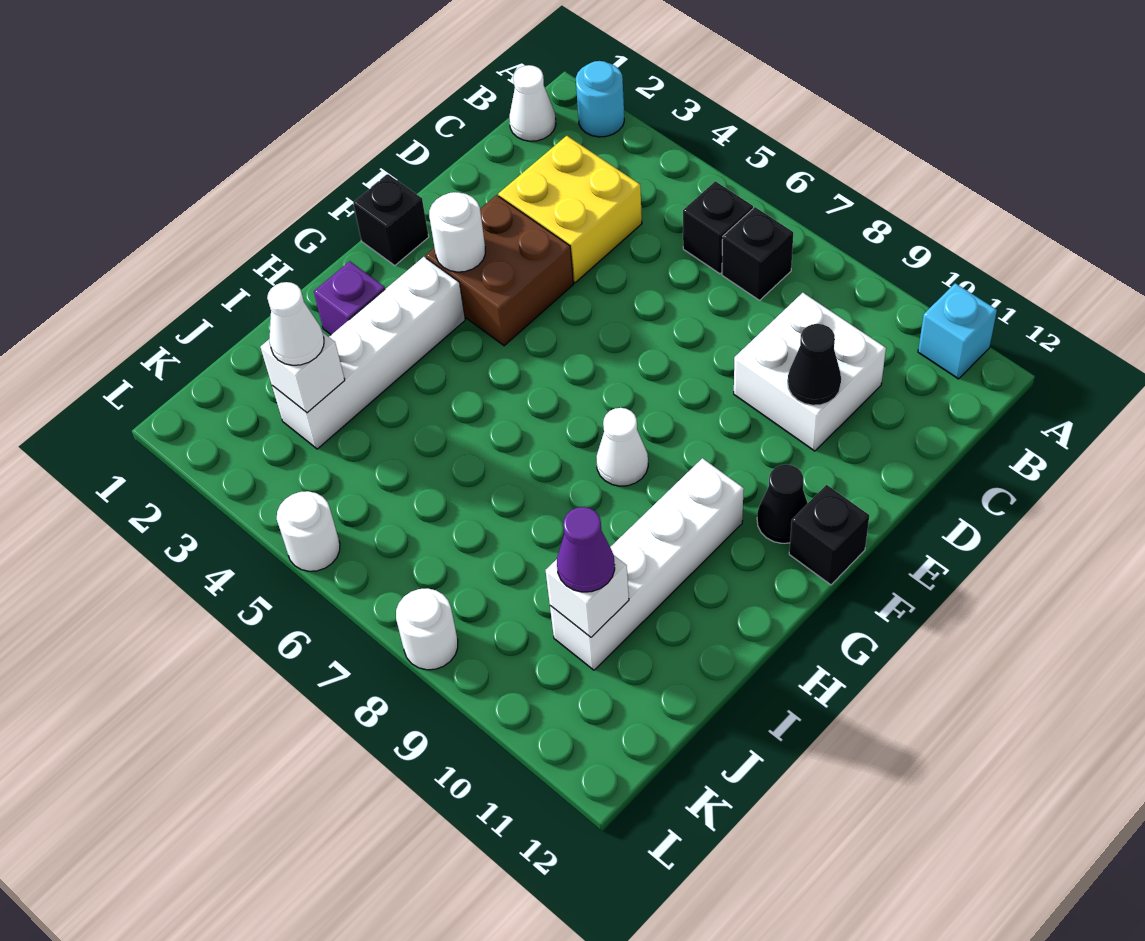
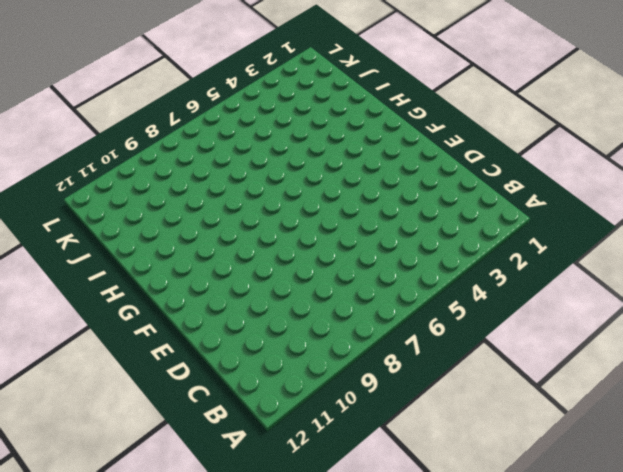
none -> cyan 1x1 round brick [576,61,624,137]
none -> cyan 1x1 brick [918,283,997,379]
none -> white 1x1 cone [509,65,556,141]

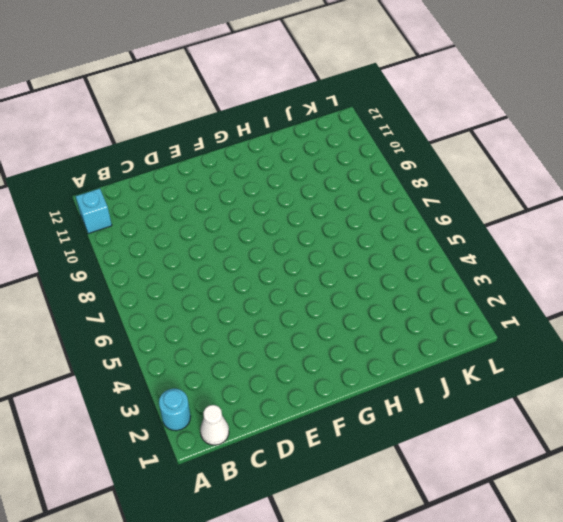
none -> black 1x1 brick [683,181,753,274]
none -> black 1x1 brick [722,207,793,300]
none -> yellow 2x2 brick [498,136,642,283]

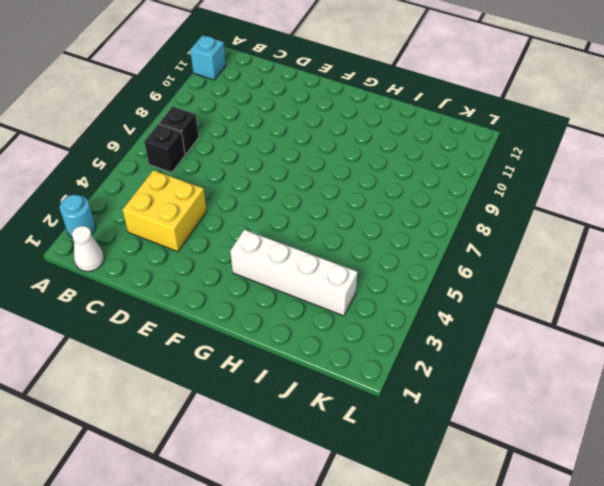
none -> white 2x2 brick [734,293,886,451]
none -> brown 2x2 brick [426,195,573,346]
none -> black 1x1 brick [353,174,429,265]

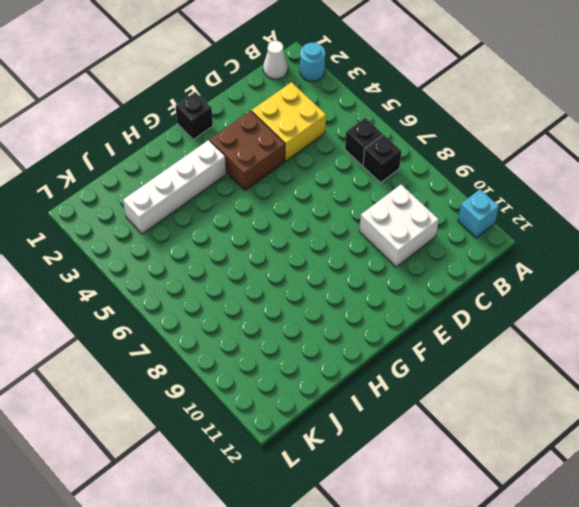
none -> black 1x1 cone [757,464,808,543]
none -> black 1x1 brick [789,485,869,585]
none -> white 1x1 cone [596,408,648,486]

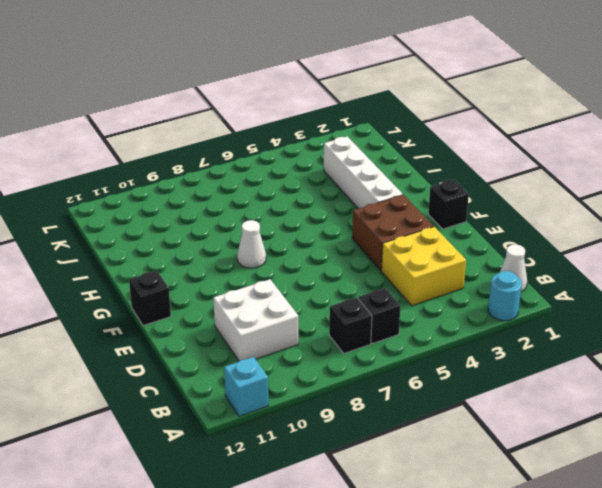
none -> black 1x1 cone [757,464,808,543]
none -> white 1x4 brick [550,458,744,670]
none -> purple 1x1 brick [314,261,385,335]

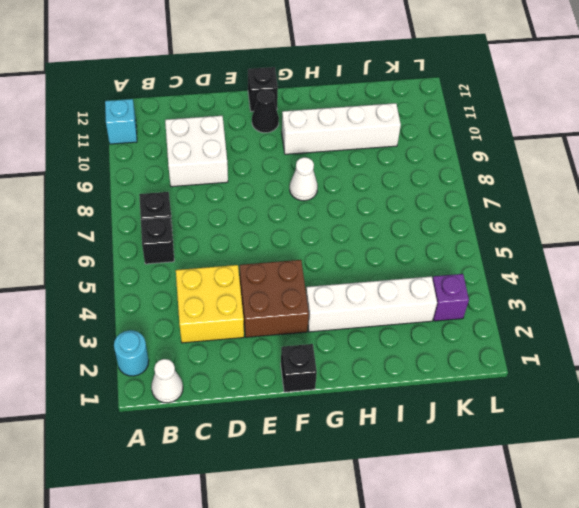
purple 1x1 brick [433,274,469,321] -> purple 1x1 brick moved to [314,261,385,335]
none -> white 1x1 round brick [277,491,340,571]
none -> white 1x1 round brick [396,588,458,670]
none -> black 1x1 cone [788,324,841,405]

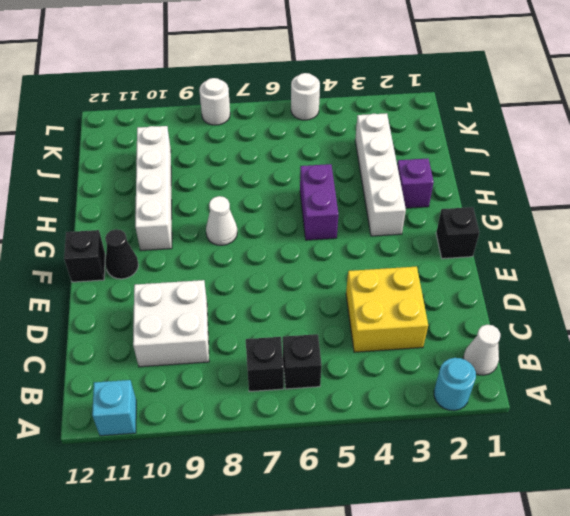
purple 1x2 brick [300,164,338,240] -> none
none -> brown 2x2 brick [426,195,573,346]
none -> black 1x1 cone [788,324,841,405]
none -> white 1x1 round brick [429,192,485,272]

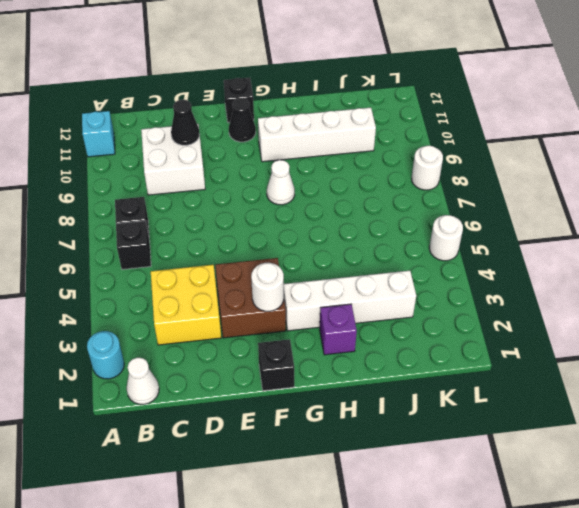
none -> white 1x1 brick [260,332,345,413]
none -> white 1x1 brick [546,556,629,637]
none -> white 1x1 cone [267,282,324,365]

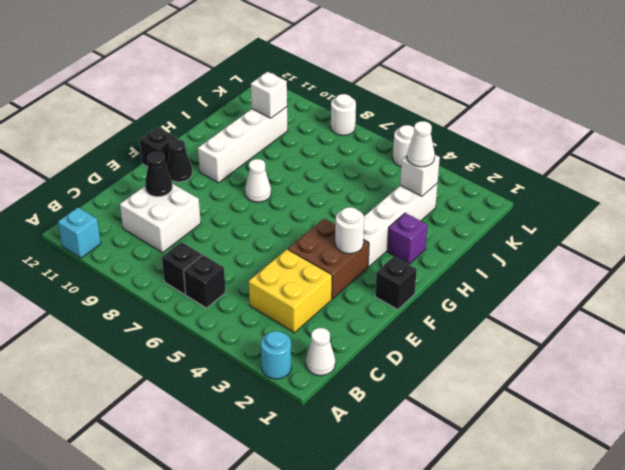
none -> purple 1x1 cone [557,507,615,592]

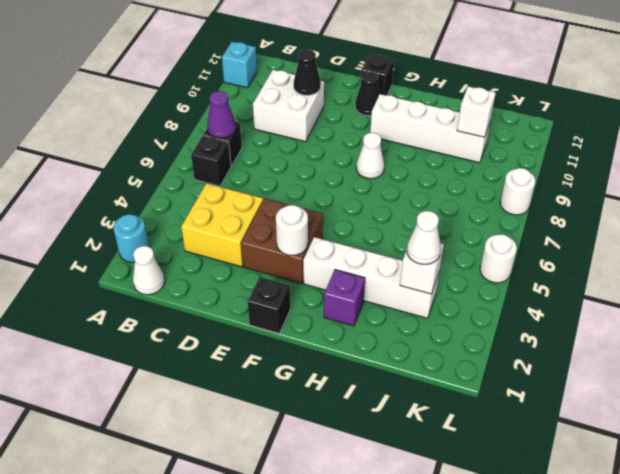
purple 1x1 cone [207,91,236,138] -> purple 1x1 cone moved to [557,507,615,592]

